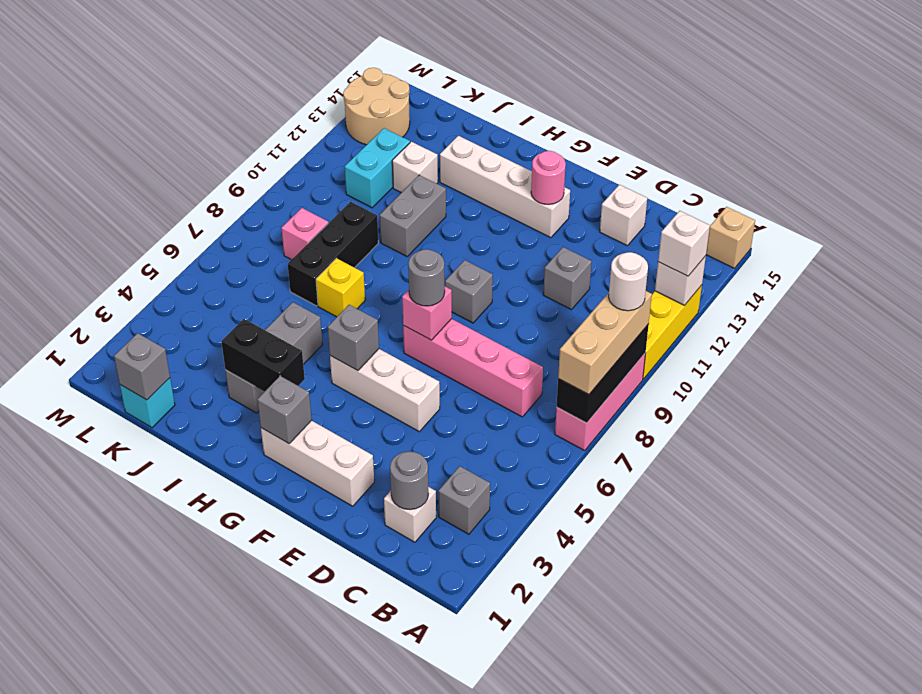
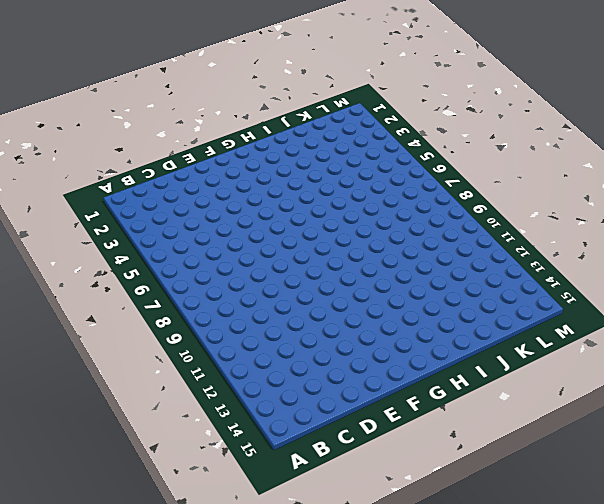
none -> pink 1x3 brick [555,353,646,450]
none -> yellow 1x3 brick [643,285,702,379]
none -> tan 1x1 brick [706,207,755,268]
none -> grey 1x1 brick [438,466,490,534]

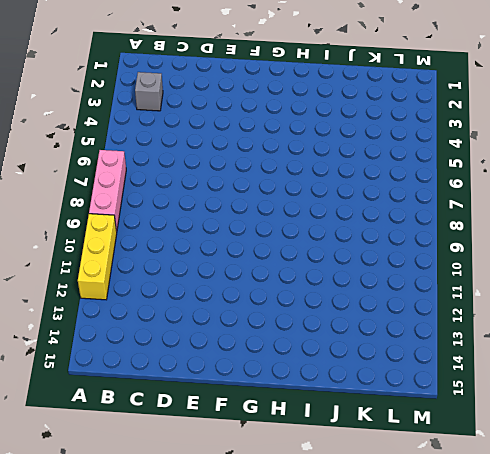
none -> tan 1x1 brick [706,207,755,268]
none -> white 1x1 brick [384,487,436,542]
none -> pink 1x4 brick [403,319,543,417]
none -> grey 1x1 brick [543,247,592,310]

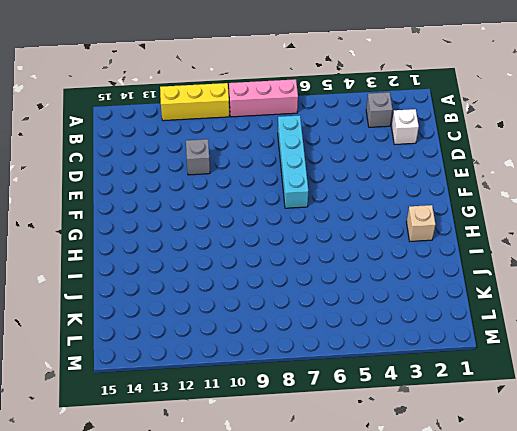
cyan 1x4 brick [278,115,308,208] -> pink 1x4 brick [403,319,543,417]
tan 1x1 brick [406,205,435,241] -> tan 1x1 brick moved to [706,207,755,268]
none -> white 1x1 brick [600,185,647,245]
none -> white 1x3 brick [261,420,374,506]
none -> white 1x3 brick [330,349,440,431]
none -> grey 1x1 brick [445,260,493,323]

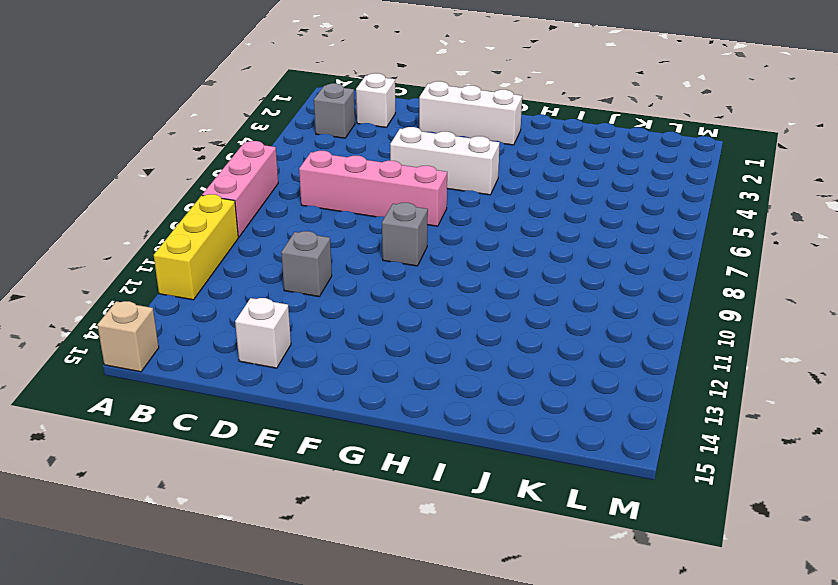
none -> white 1x4 brick [440,136,570,238]
none -> grey 1x3 brick [225,302,322,413]
none -> yellow 1x1 brick [316,258,365,317]
none -> grey 1x2 brick [380,175,446,256]

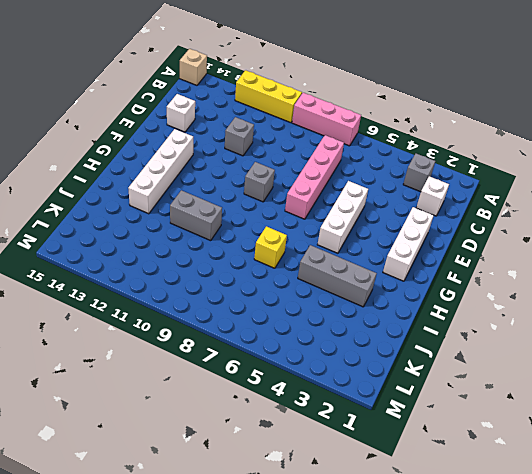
none -> black 1x3 brick [288,202,378,306]
none -> white 1x1 brick [392,142,438,193]
none -> cyan 1x1 brick [120,378,175,428]
none -> pink 1x1 brick [281,208,328,260]

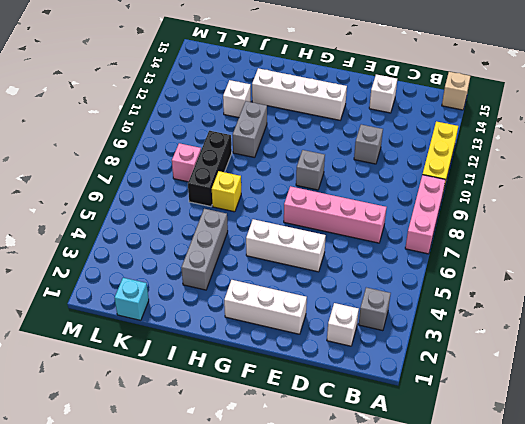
none -> cyan 1x2 brick [345,128,410,208]
none -> tan 2x2 round brick [343,68,410,145]
none -> black 1x3 brick [557,324,649,423]
none -> white 1x1 brick [655,256,706,305]

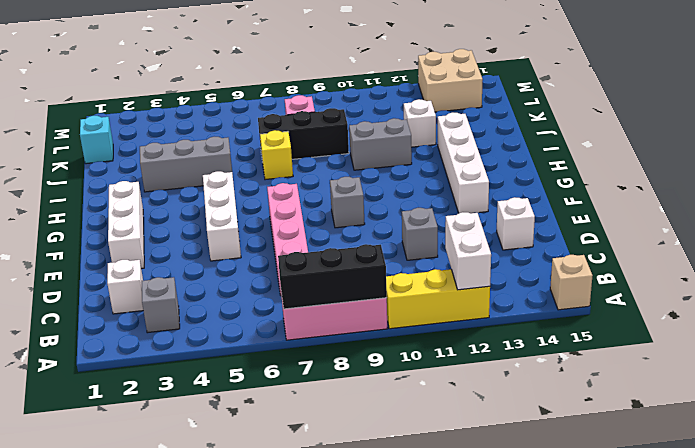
white 1x2 brick [445,212,491,290] -> white 1x1 brick [655,256,706,305]
tan 2x2 brick [418,49,483,112] -> tan 2x2 round brick [343,68,410,145]
none -> cyan 1x2 brick [345,128,410,208]
none -> grey 1x1 round brick [390,451,428,510]
none -> pink 1x1 brick [402,287,452,340]
none -> pink 1x1 round brick [531,151,566,205]

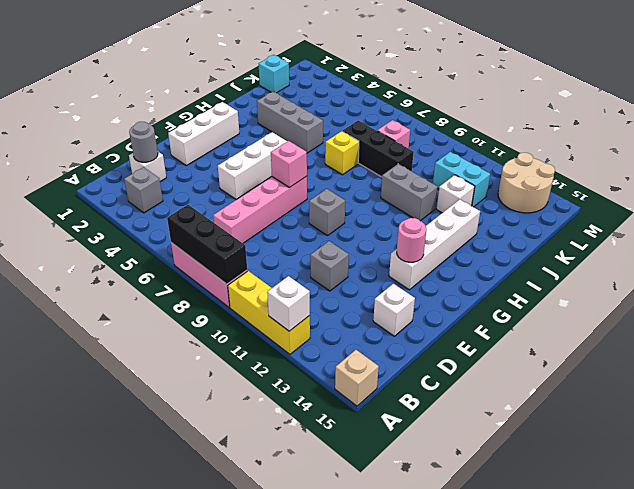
none -> grey 1x1 brick [257,376,312,444]
none -> grey 1x1 brick [328,305,379,371]
none -> black 1x2 brick [221,319,305,392]
none -> grey 1x1 brick [114,333,170,400]

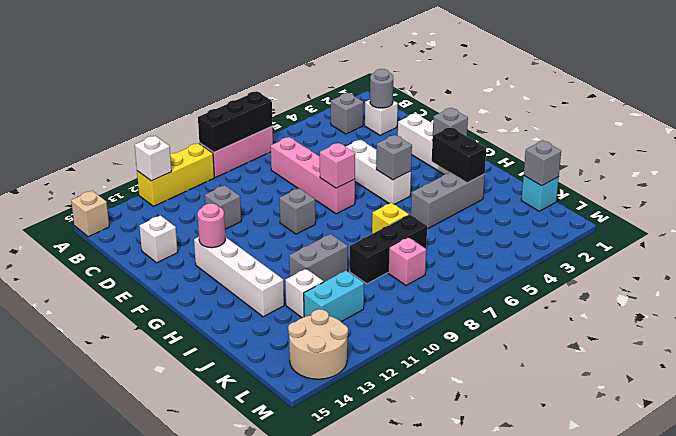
none -> tan 1x3 brick [558,291,652,394]
none -> white 1x1 brick [658,211,710,276]
none -> grey 1x1 round brick [408,249,445,306]
none -> white 1x1 round brick [609,252,648,311]

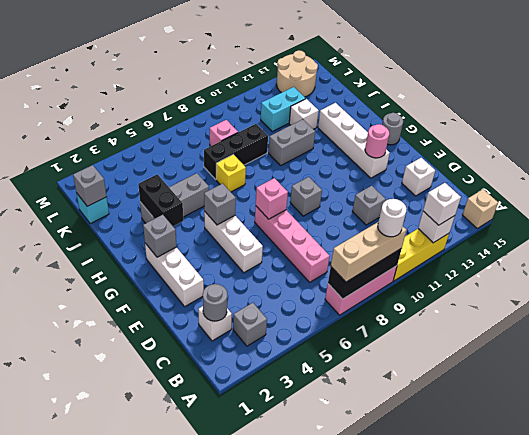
grey 1x1 round brick [382,113,403,145] -> grey 1x1 round brick moved to [408,249,445,306]

